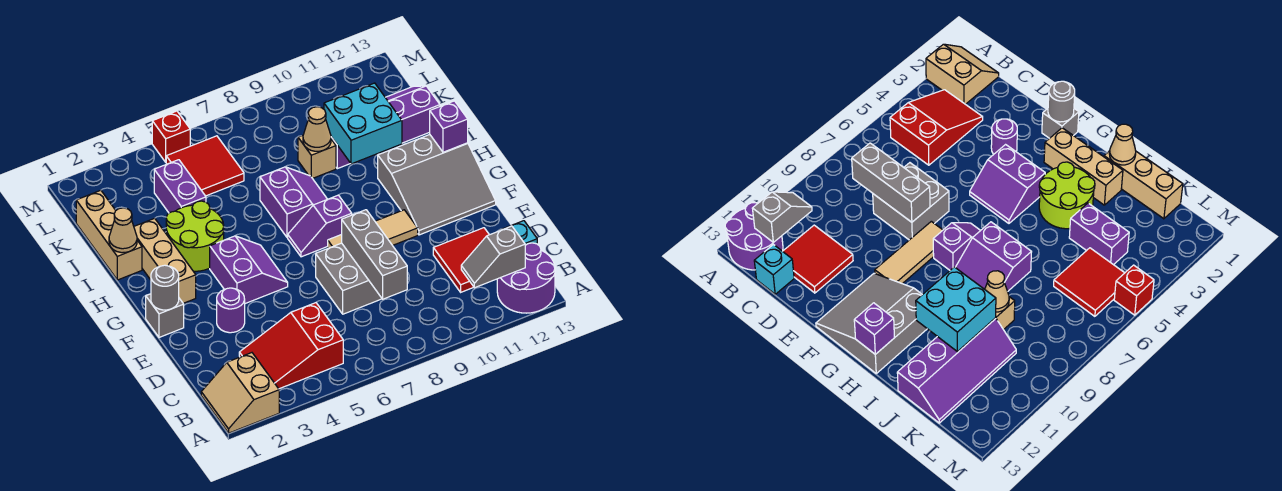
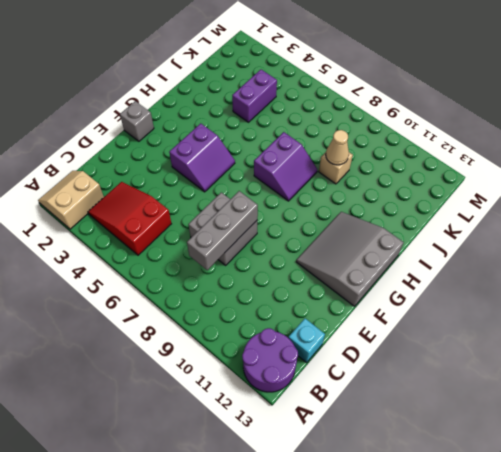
grey 3x3 slope [296,212,404,306] -> grey 3x3 slope turned to [378,134,496,235]
none -> red 2x2 tile [433,228,489,292]
none -> purple 1x1 round brick [217,288,245,333]
none -> tan 1x3 tile [328,210,418,248]

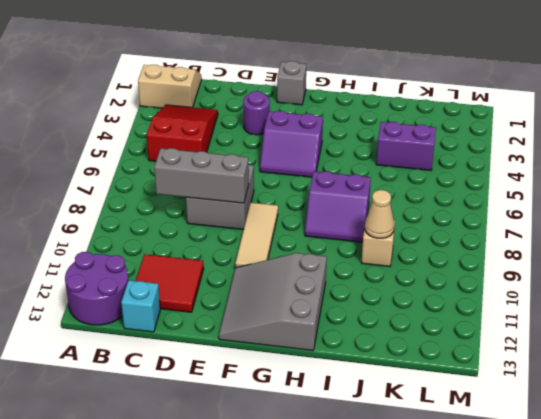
none -> tan 1x3 brick [134,218,196,303]
none -> purple 1x2 slope [288,195,352,257]
none -> lime 2x2 round brick [166,201,224,271]

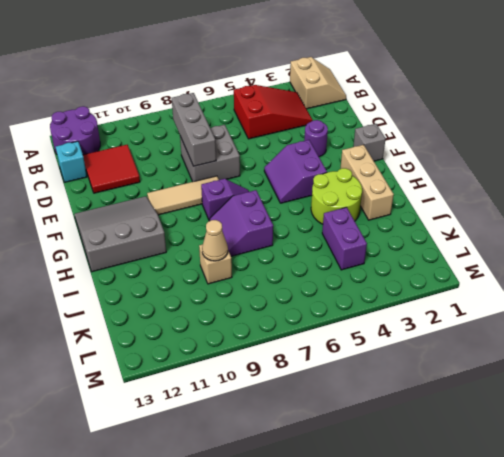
none -> tan 1x3 brick [76,190,142,280]
none -> purple 2x4 slope [331,86,440,169]
none -> red 2x2 tile [166,136,244,196]

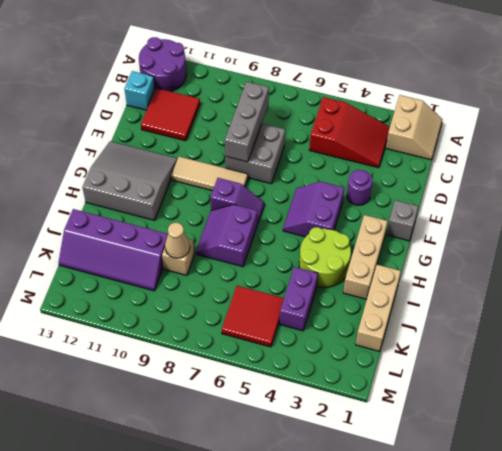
none -> red 1x1 brick [152,111,190,162]
none -> grey 1x2 slope [461,226,525,288]
none -> grey 1x1 round brick [151,265,179,310]

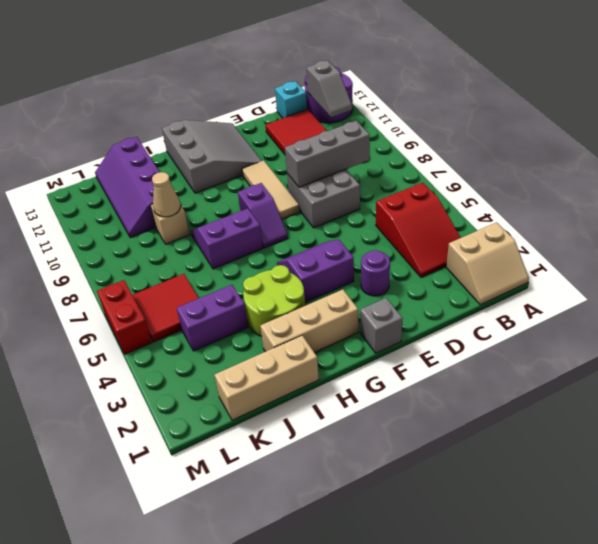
red 1x2 brick [97,280,152,354] -> red 1x1 brick [152,111,190,162]
none -> grey 1x1 round brick [151,265,179,310]
none -> purple 1x1 brick [430,101,468,152]
none -> tan 1x1 cone [109,208,137,253]

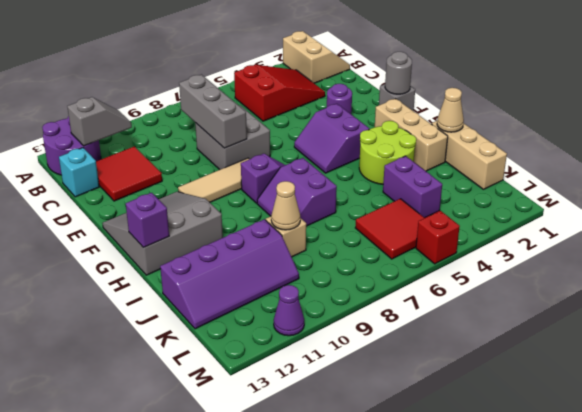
purple 1x1 cone [274,285,304,336] -> none
none -> cyan 2x2 brick [324,83,402,164]

